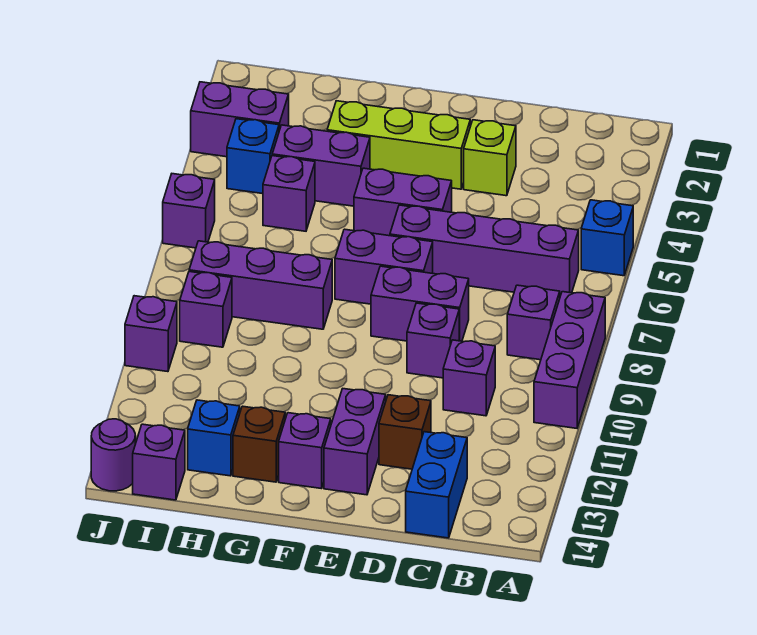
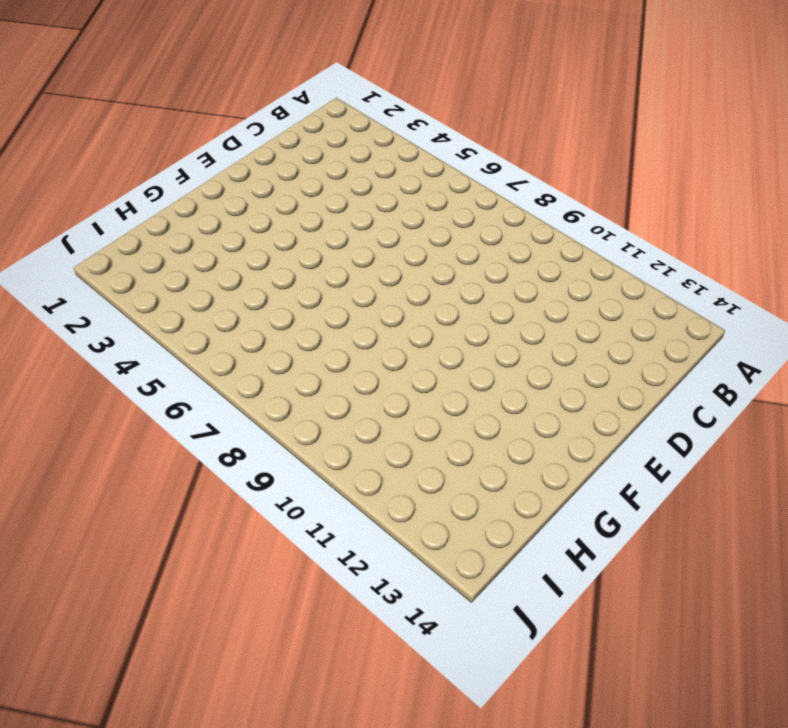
none -> blue 1x1 brick [581,200,633,276]
none -> purple 1x3 brick [534,292,605,428]
none -> purple 1x4 brick [390,205,579,296]

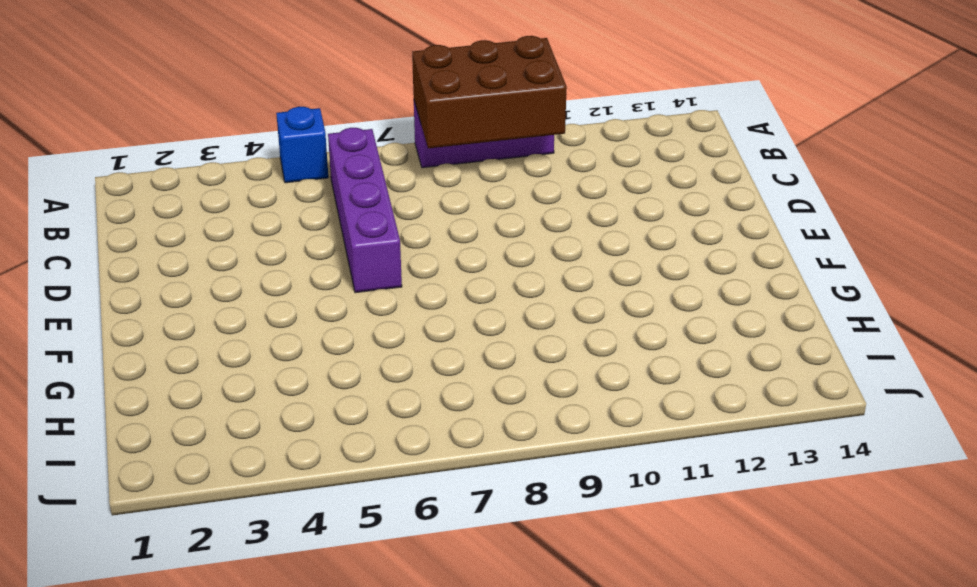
brown 2x3 brick [412,36,567,148] -> none
none -> purple 1x1 brick [507,285,560,360]
none -> purple 1x1 brick [443,340,495,416]
none -> blue 1x2 brick [406,432,467,538]

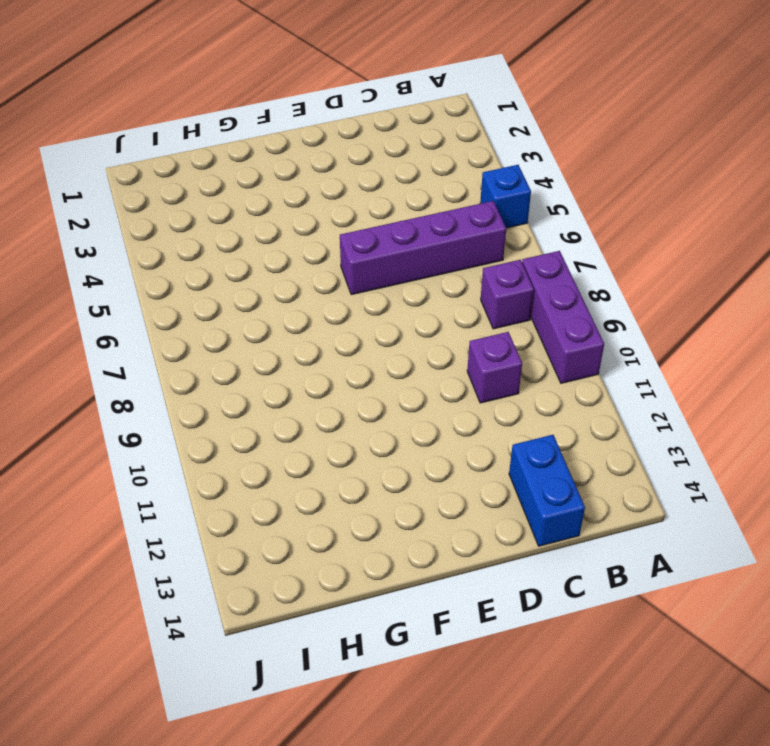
none -> lime 1x1 brick [464,120,516,196]
none -> purple 1x2 brick [371,266,469,341]
none -> purple 1x1 brick [407,303,459,378]

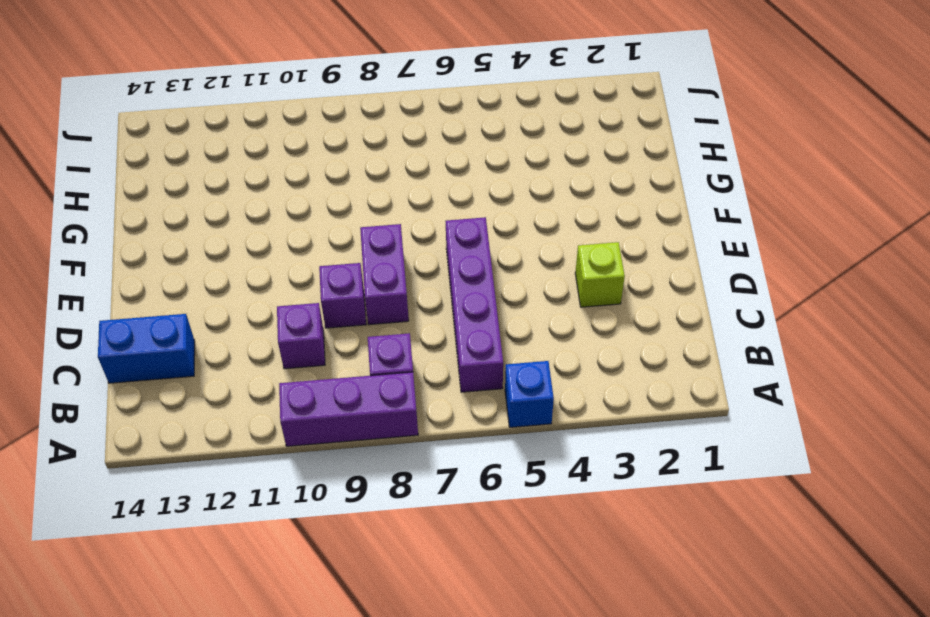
none -> brown 1x1 brick [379,395,431,469]
none -> lime 1x3 brick [327,101,470,189]
none -> purple 1x2 brick [354,168,452,236]

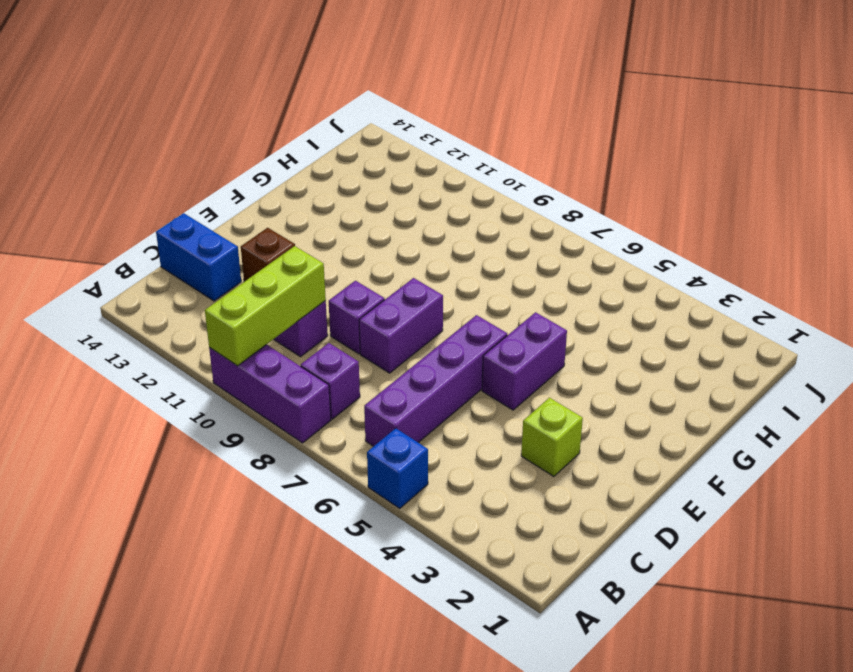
lime 1x3 brick [205,246,326,366] -> lime 1x3 brick moved to [327,101,470,189]
none -> purple 1x2 brick [335,229,433,304]
none -> purple 1x2 brick [324,389,386,495]
none -> purple 1x1 brick [279,413,331,489]

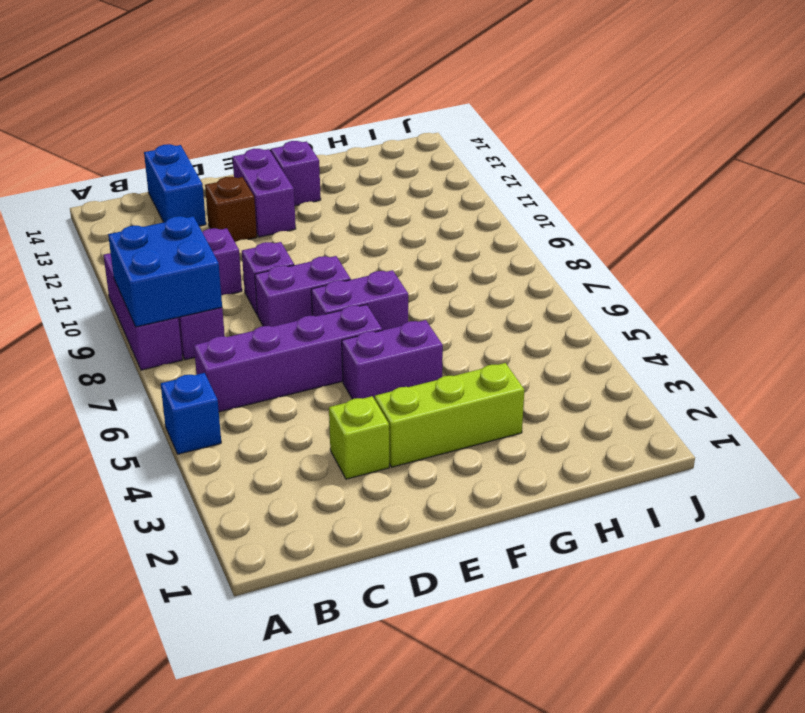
blue 2x2 brick [108,216,222,327] -> none
none -> purple 1x2 brick [272,125,370,206]
none -> purple 1x3 brick [189,241,332,329]
none -> brown 1x1 brick [233,406,285,482]

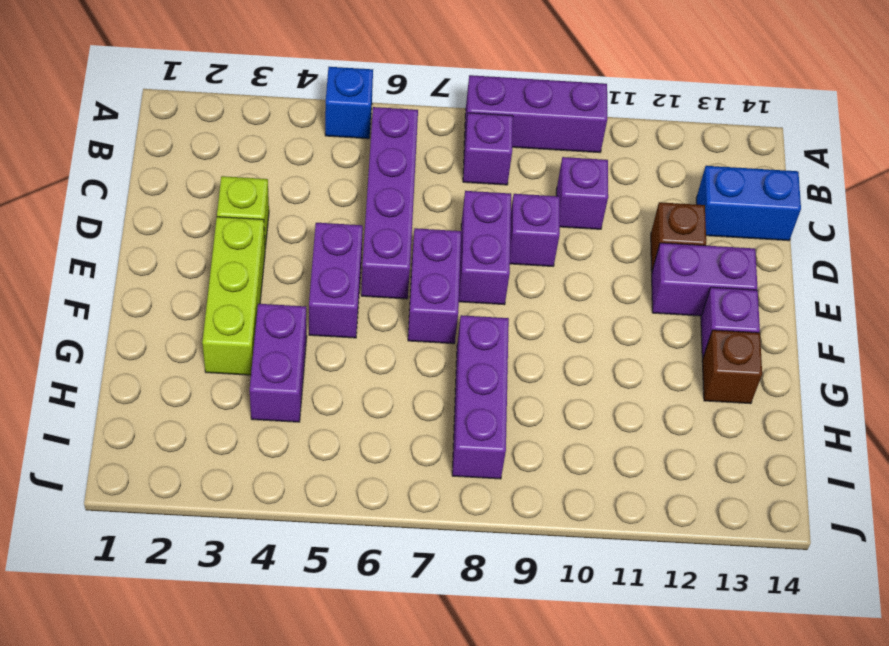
none -> purple 1x1 brick [263,156,315,231]
none -> blue 1x1 brick [188,400,240,476]
none -> purple 1x2 brick [191,82,289,157]

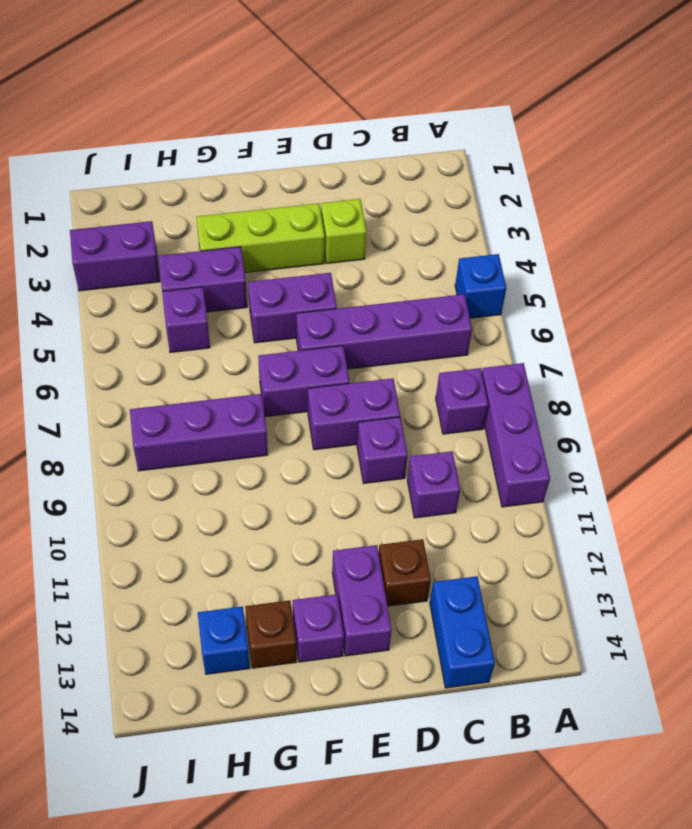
none -> blue 1x1 brick [227,119,279,194]
none -> purple 1x1 brick [180,272,232,347]
none -> purple 1x1 brick [133,424,185,500]

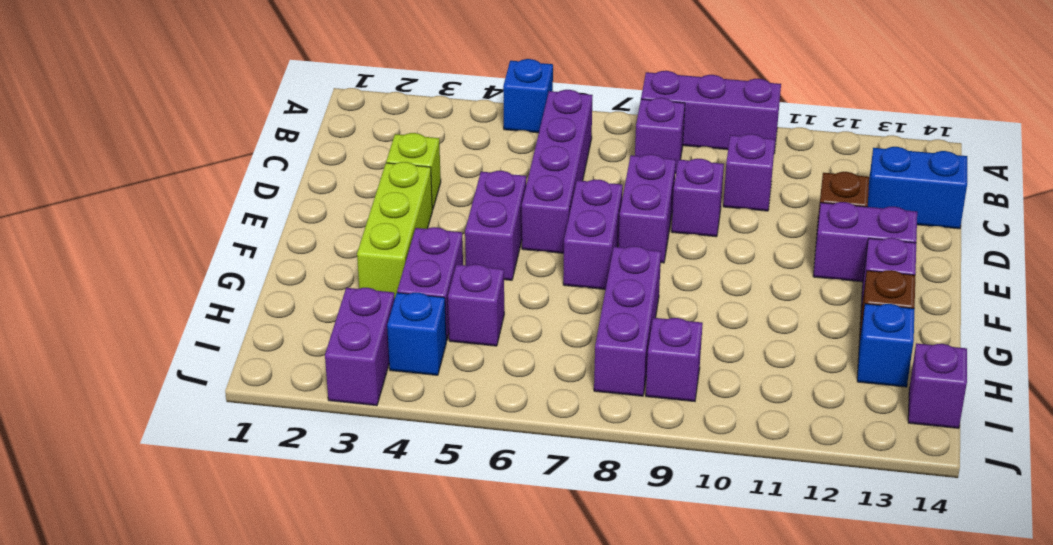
none -> purple 1x1 brick [163,174,215,248]
none -> purple 1x1 brick [125,296,177,372]
none -> purple 1x1 round brick [91,419,135,491]

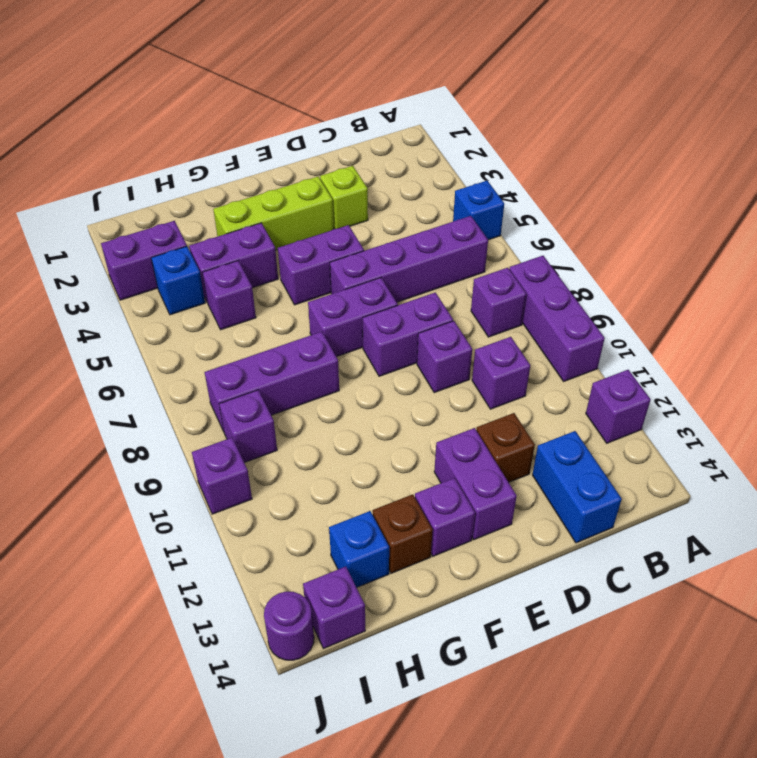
purple 1x1 brick [586,370,651,443] -> purple 1x1 brick moved to [163,174,215,248]

